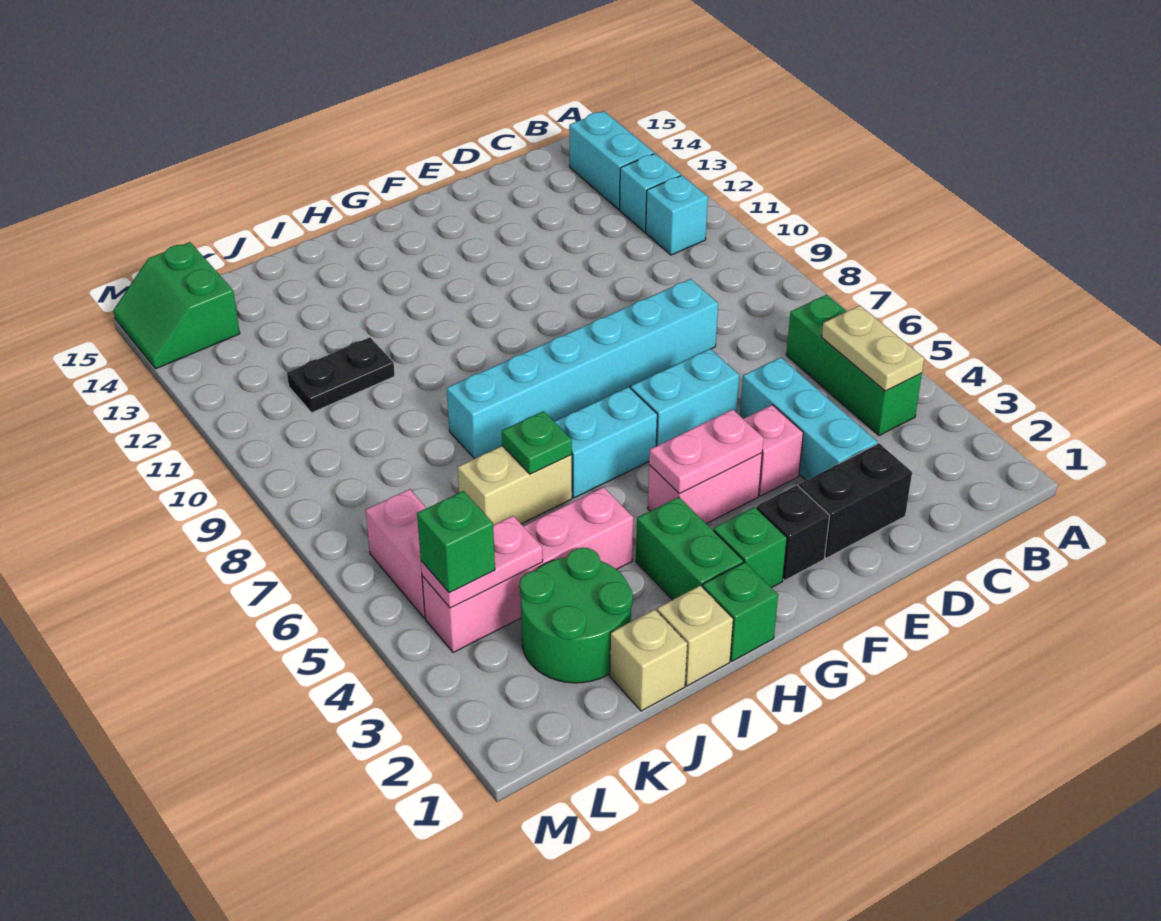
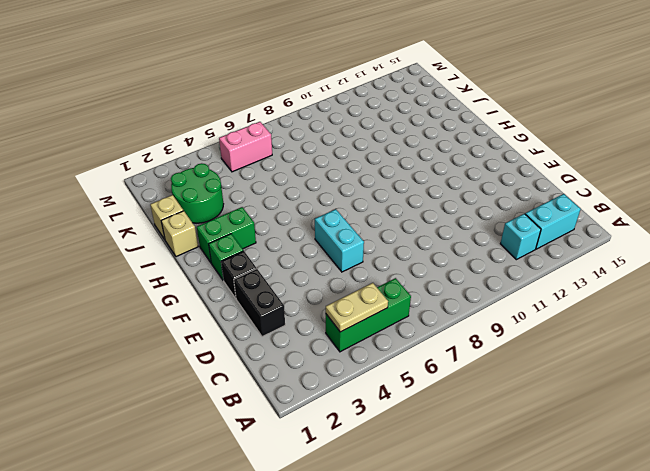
none -> cyan 1x1 brick [646,175,708,255]
none -> cyan 1x3 brick [740,357,877,480]
none -> cyan 1x6 brick [447,279,718,459]

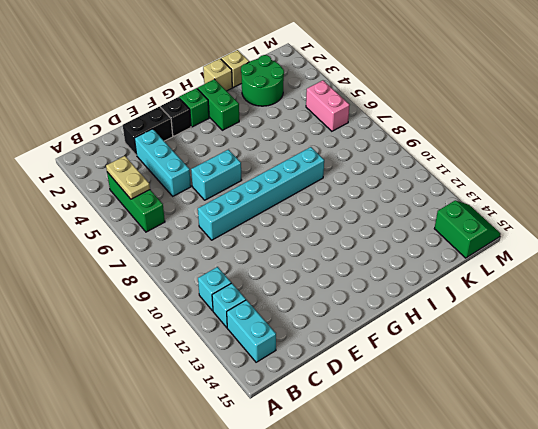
none -> pink 1x1 brick [744,405,803,496]
none -> pink 1x2 brick [648,453,762,524]
none -> cyan 1x2 brick [555,387,657,498]

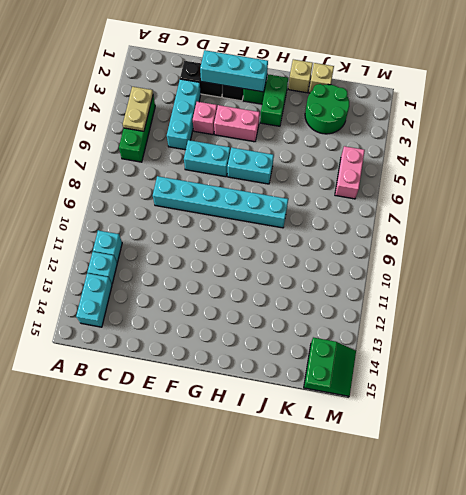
cyan 1x3 brick [200,50,268,92] -> none
none -> green 1x1 brick [703,562,778,661]
none -> pink 1x4 brick [422,487,633,653]
none -> tan 1x2 brick [458,446,572,525]

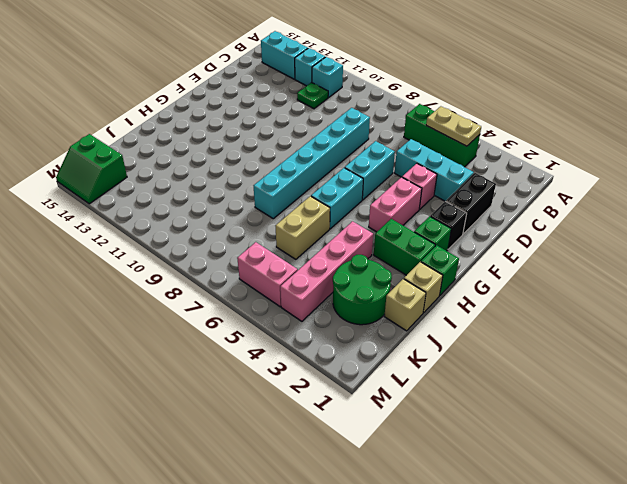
green 1x1 plate [297,82,328,109] -> green 1x1 plate moved to [502,411,572,474]
none -> black 1x2 plate [287,337,395,413]
none -> pink 1x2 plate [649,409,763,494]
none -> pink 1x2 plate [421,516,543,608]

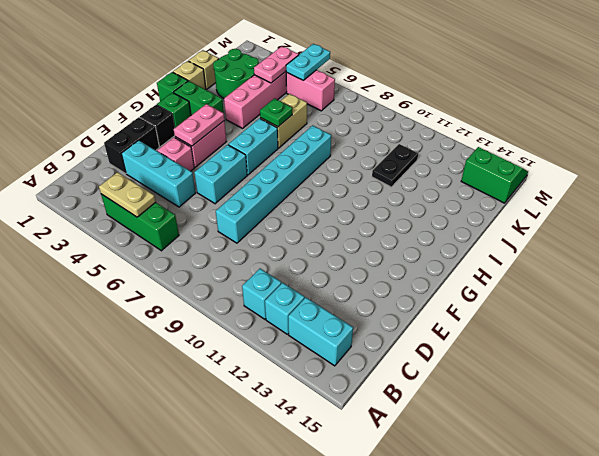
cyan 1x2 plate [286,44,330,80] -> none
none -> green 1x1 brick [417,491,495,593]

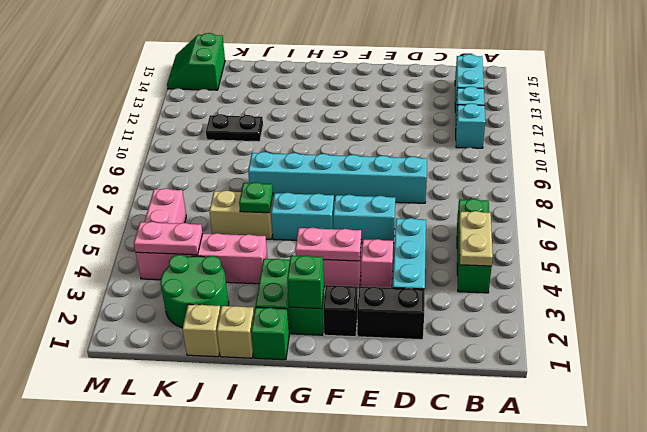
green 1x1 brick [287,255,324,309] -> green 1x1 brick moved to [417,491,495,593]

